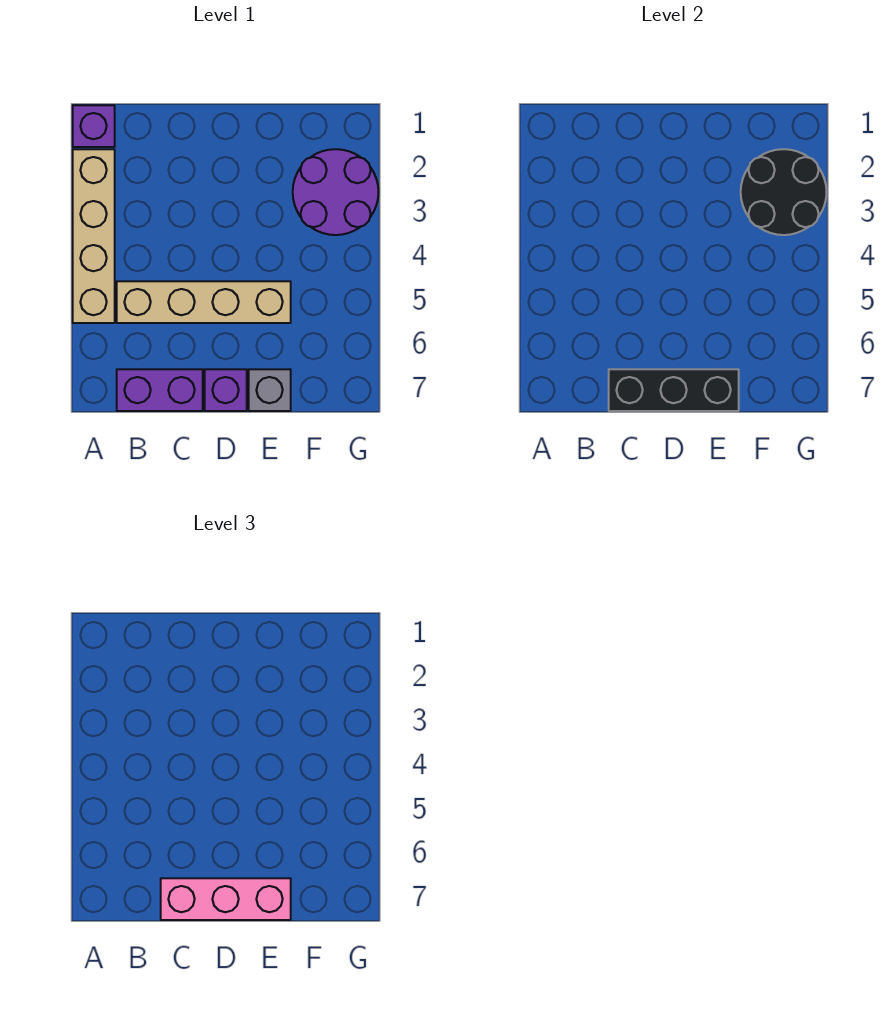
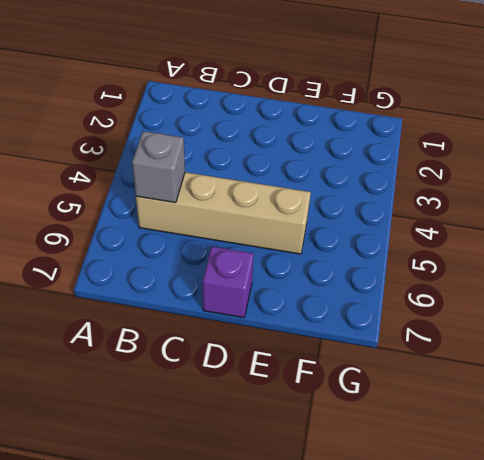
grey 1x1 brick [132,131,185,203] -> grey 1x1 brick moved to [249,369,291,411]
none -> purple 1x1 brick [73,105,115,147]
none -> tan 1x4 brick [73,149,115,323]

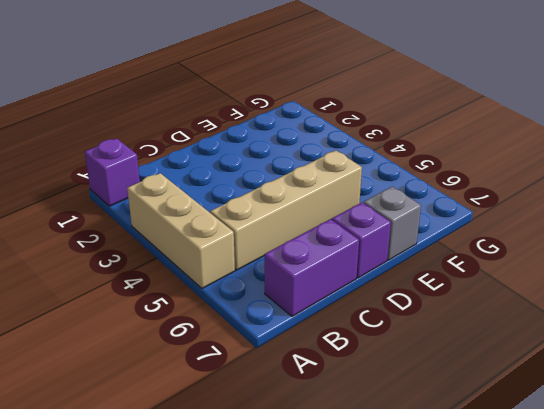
tan 1x3 brick [127,173,235,288] -> tan 1x4 brick [73,149,115,323]
none -> purple 2x2 round brick [293,149,378,235]
none -> black 1x3 brick [609,369,739,411]

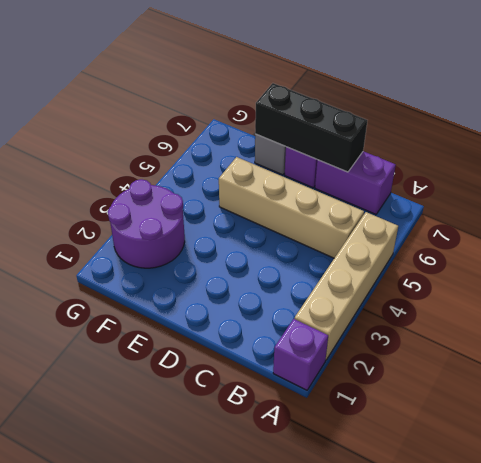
none -> black 2x2 round brick [741,149,826,235]
none -> pink 1x3 brick [161,878,291,920]

